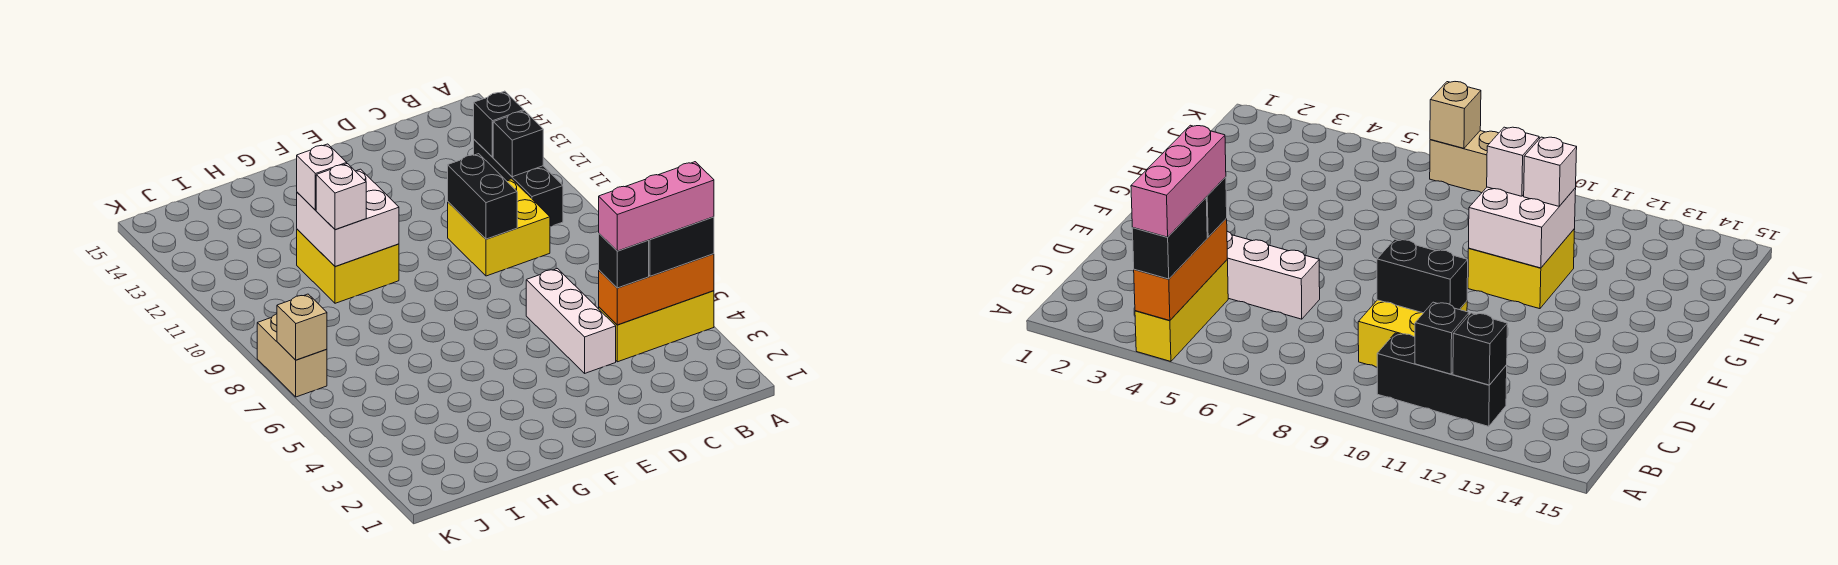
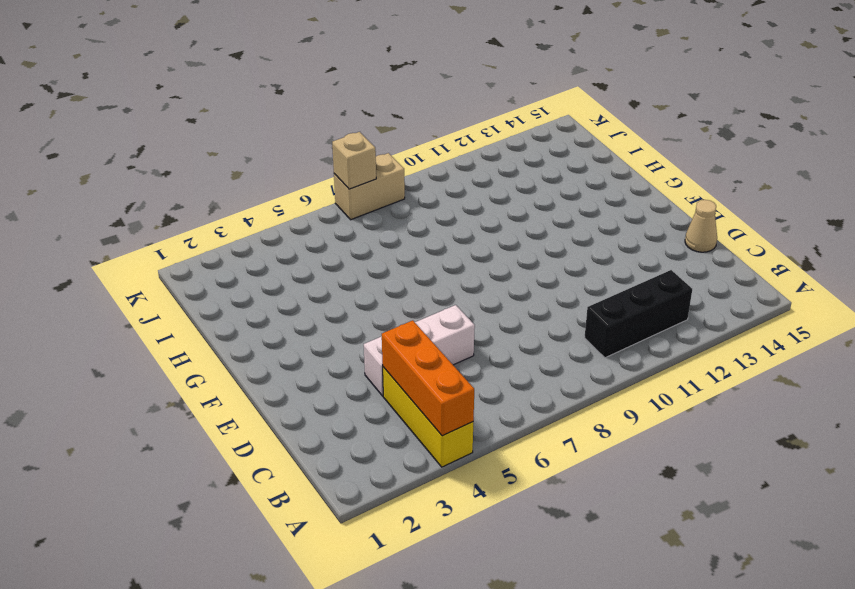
tan 1x1 cone [685,200,717,252] -> none
none -> yellow 2x2 brick [448,179,550,276]
none -> yellow 2x2 brick [297,229,399,303]
none -> black 1x1 brick [493,111,543,177]

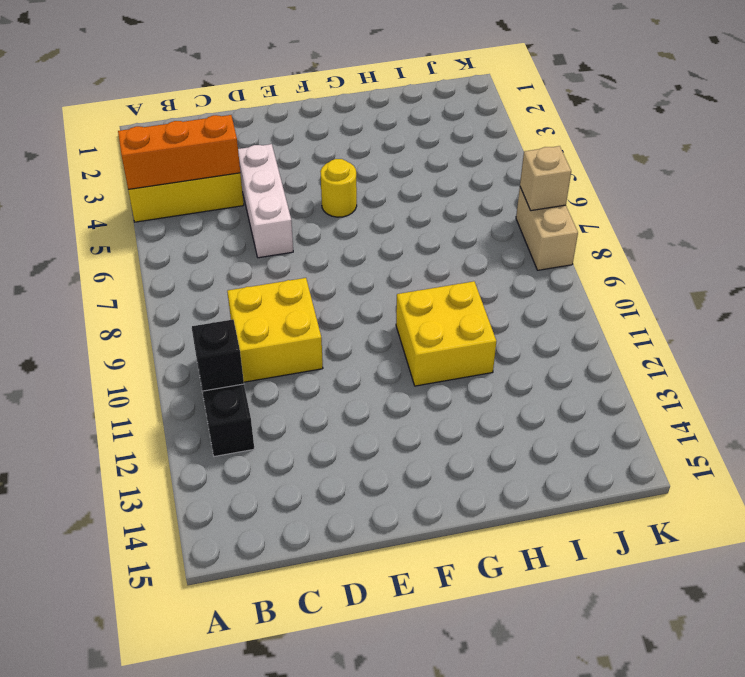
yellow 1x1 round brick [320,159,357,217] -> none
none -> black 1x1 brick [474,91,524,157]
none -> black 1x2 brick [448,154,517,239]
none -> white 2x2 brick [297,169,399,266]

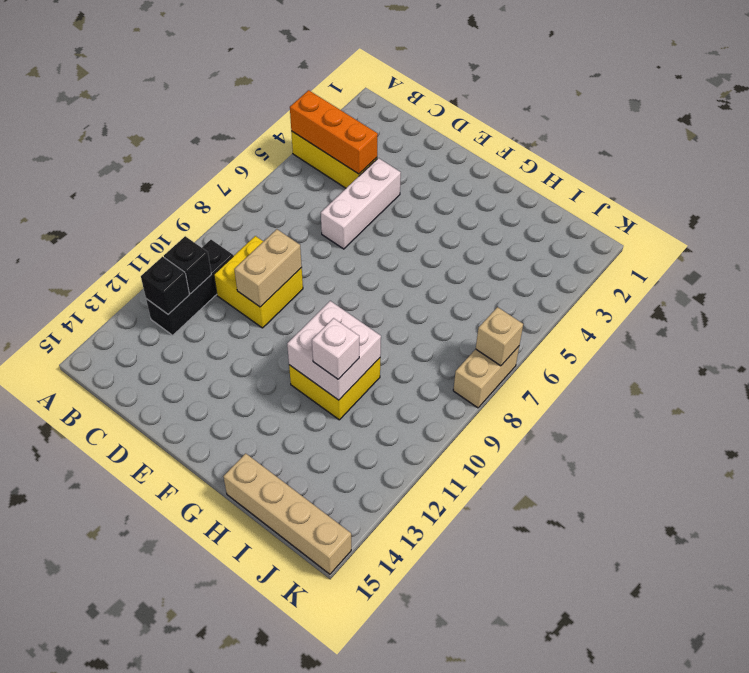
tan 1x2 brick [234,229,302,307] -> black 1x2 brick [448,154,517,239]
tan 1x4 brick [223,453,351,574] -> none
none -> black 1x2 brick [648,217,714,276]
none -> black 1x1 brick [599,234,649,288]
none -> white 1x1 brick [316,164,366,230]

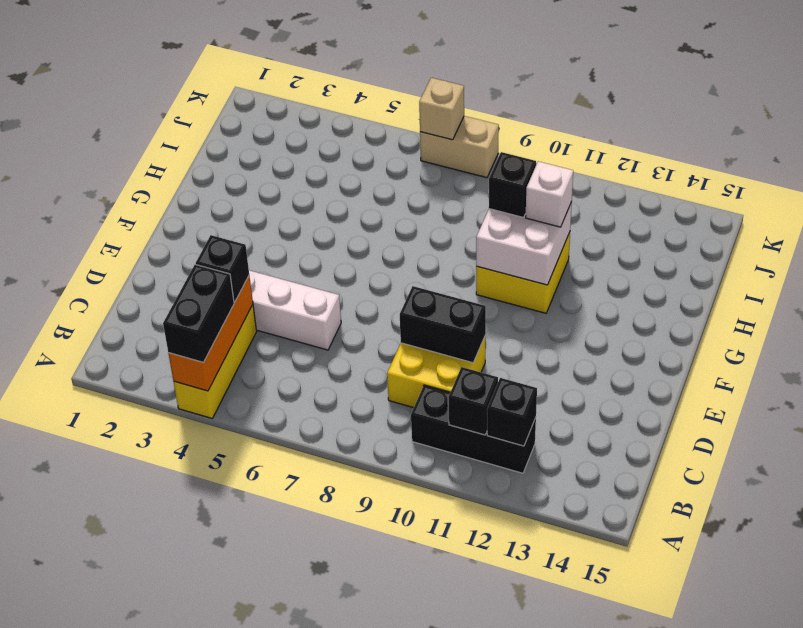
black 1x1 brick [489,152,536,218] -> white 1x1 brick [316,164,366,230]
none -> pink 1x3 brick [599,162,714,251]

